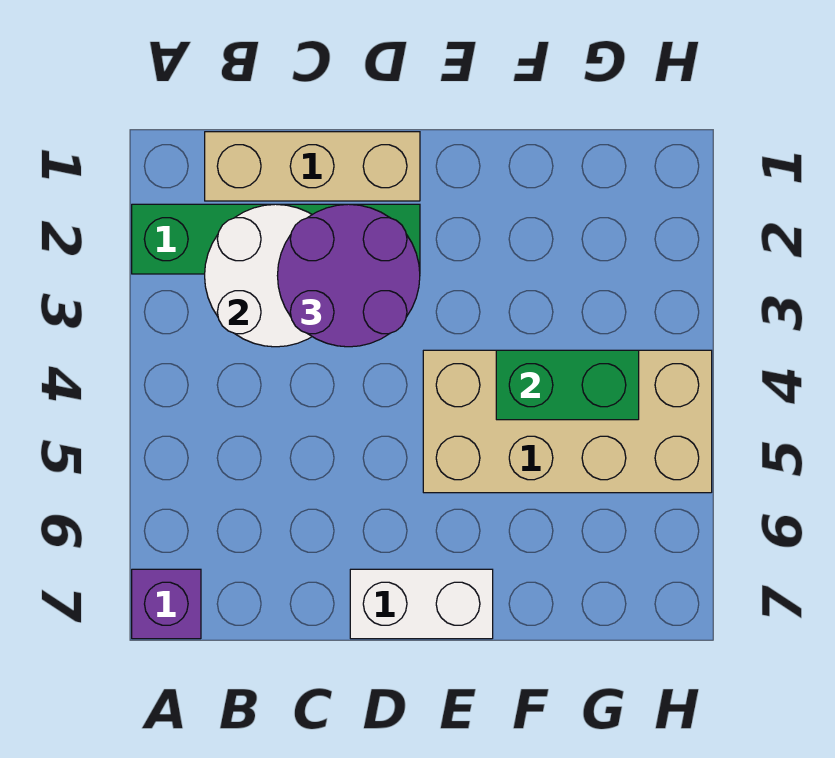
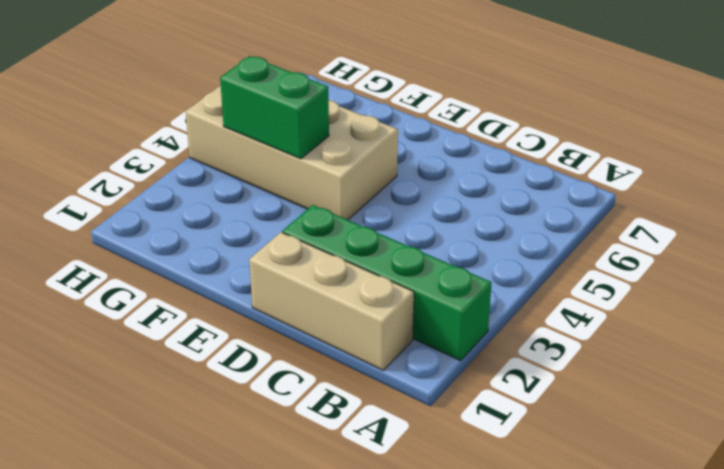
none -> purple 1x1 brick [132,569,201,639]
none -> white 1x2 brick [350,569,493,639]

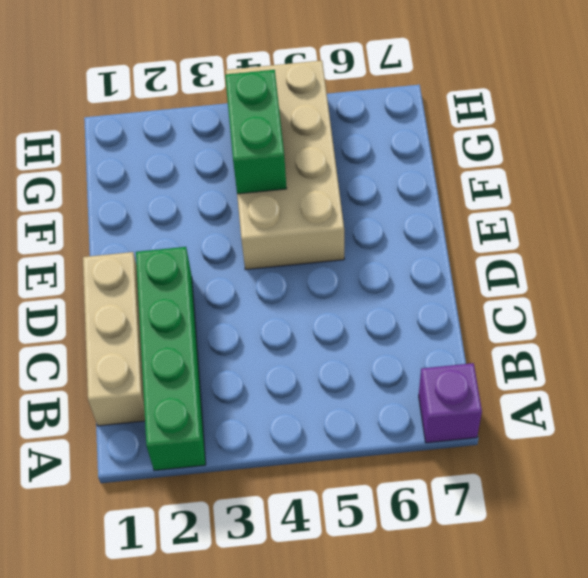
none -> white 1x2 brick [350,569,493,639]
none -> white 2x2 round brick [205,204,312,347]

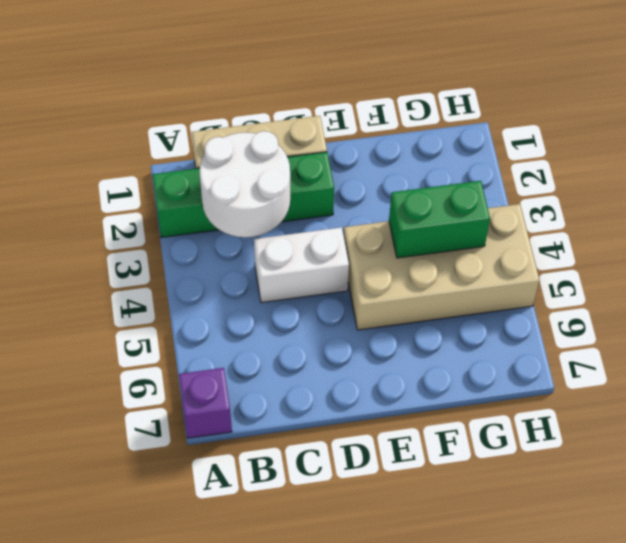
white 1x2 brick [254,227,349,303] -> white 1x2 brick moved to [350,569,493,639]
none -> purple 2x2 round brick [277,204,420,347]

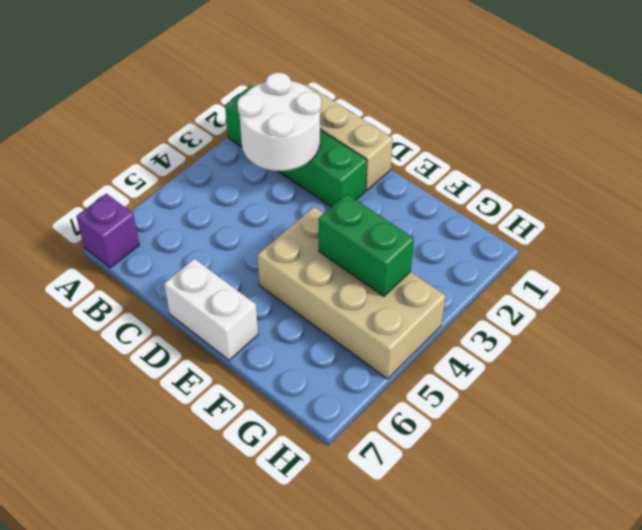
none -> purple 2x2 round brick [277,204,420,347]

